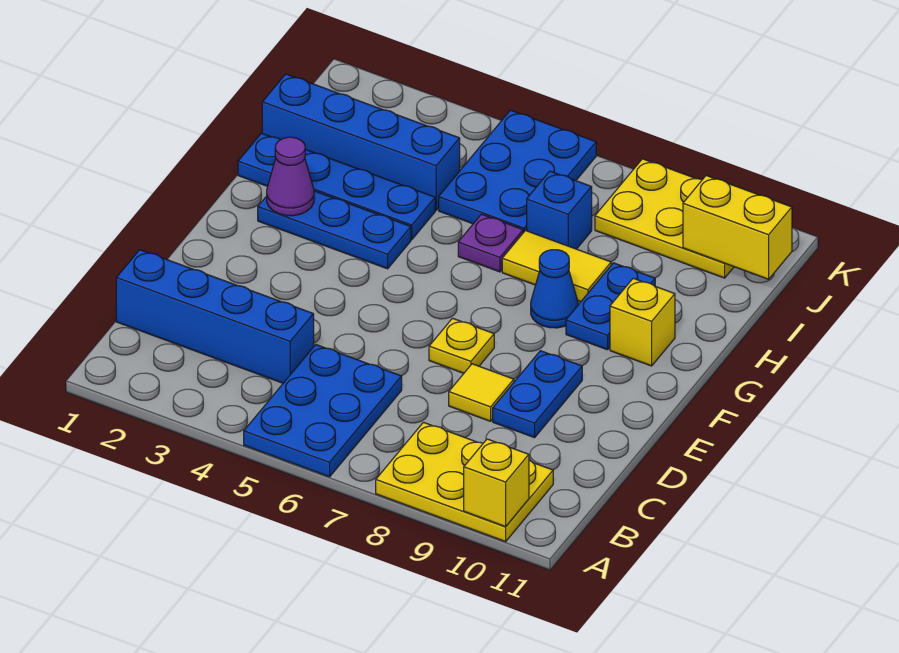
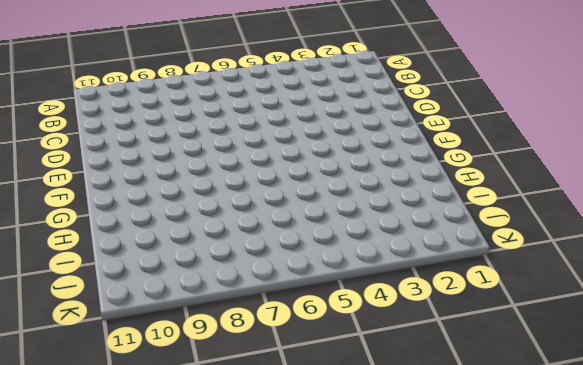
none -> blue 2x3 plate [244,345,402,477]
none -> yellow 2x3 plate [376,422,553,542]
none -> blue 1x4 brick [116,250,314,383]

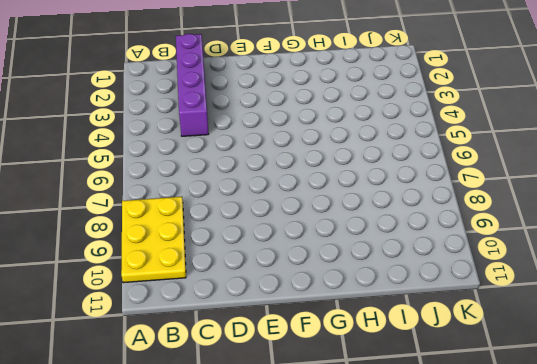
purple 1x4 brick [176,34,209,136] -> blue 1x4 brick [116,250,314,383]
none -> blue 2x3 plate [244,345,402,477]
none -> yellow 1x1 tile [449,364,514,421]
none -> blue 1x2 plate [493,351,582,438]

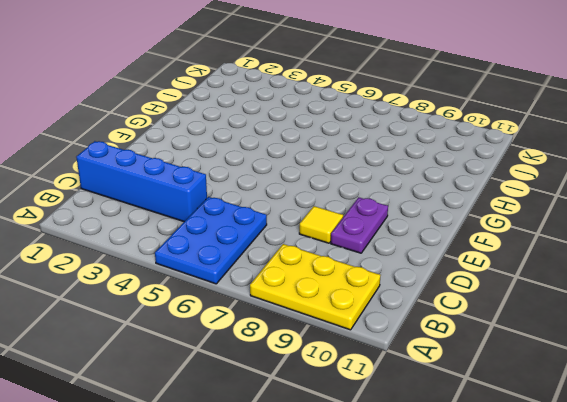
purple 1x2 plate [331,197,388,253] -> blue 1x2 plate [493,351,582,438]
none -> yellow 1x1 plate [429,318,494,373]
none -> blue 1x3 plate [258,191,411,269]
none -> blue 1x1 cone [531,250,578,328]

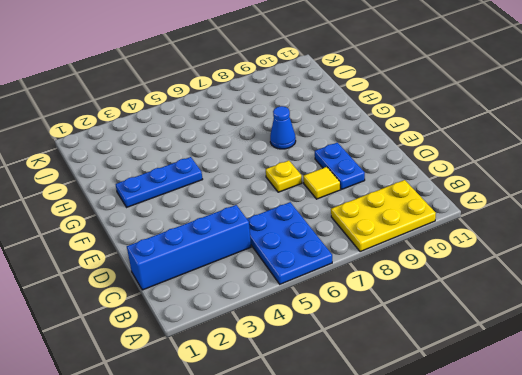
none -> blue 1x2 plate [566,263,655,350]
none -> yellow 1x1 brick [610,278,675,366]
none -> blue 1x4 plate [238,133,435,239]

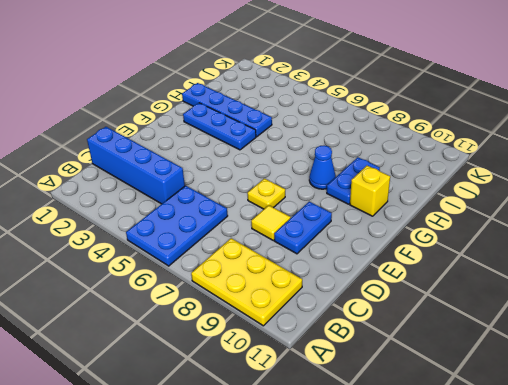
none -> purple 1x1 plate [458,214,523,272]
none -> yellow 1x2 tile [502,231,611,302]
none -> blue 1x4 brick [262,74,460,210]

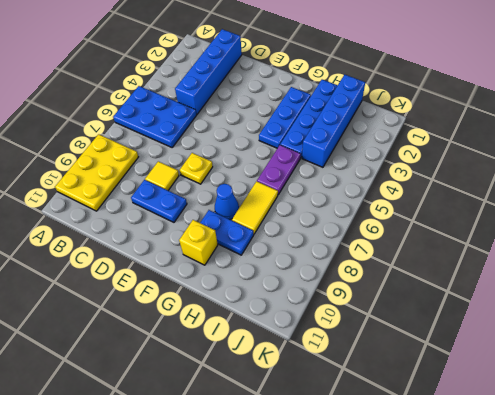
purple 1x2 plate [257,145,301,195] -> purple 1x1 plate [458,214,523,272]
none -> blue 2x3 plate [439,110,596,233]
none -> blue 1x1 brick [527,171,592,249]
none -> yellow 2x3 plate [595,159,734,278]

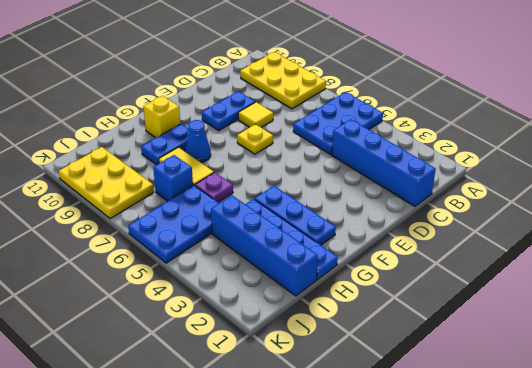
none -> yellow 1x1 brick [464,439,529,527]
none -> purple 1x1 cone [267,137,314,216]
none -> yellow 1x2 brick [683,176,792,279]

